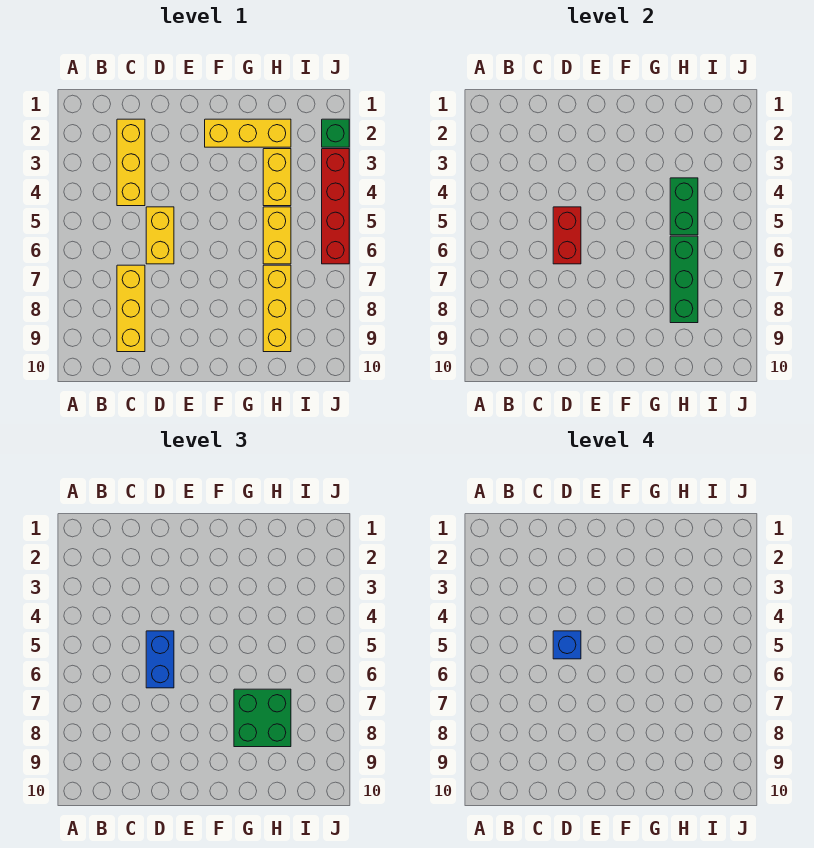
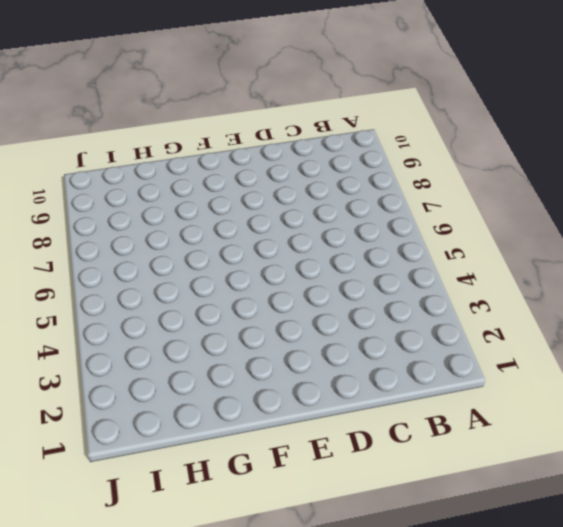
none -> yellow 1x3 brick [117,119,145,206]
none -> yellow 1x3 brick [117,265,145,352]
none -> yellow 1x2 brick [146,207,174,264]

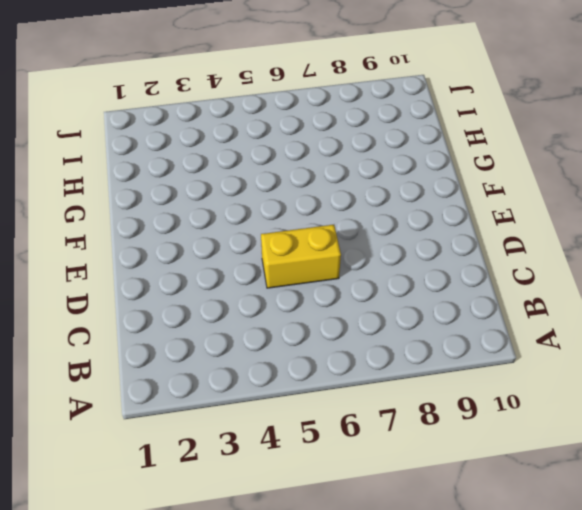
none -> yellow 1x3 brick [117,119,145,206]
none -> yellow 1x3 brick [117,265,145,352]
none -> yellow 1x3 brick [205,119,291,147]

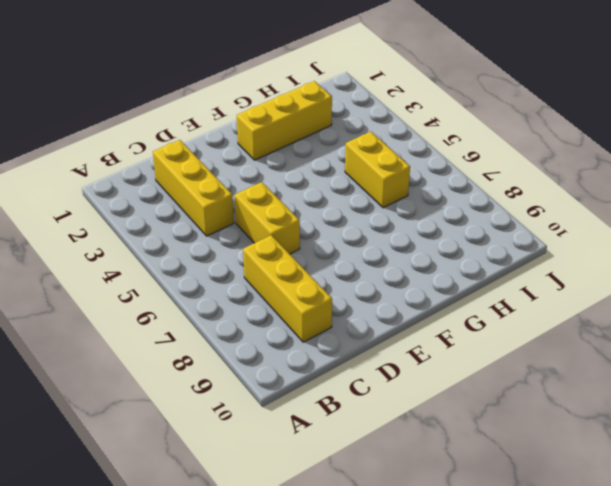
none -> yellow 1x2 brick [263,149,291,206]
none -> yellow 1x3 brick [263,265,291,352]
none -> green 1x1 brick [322,119,349,147]

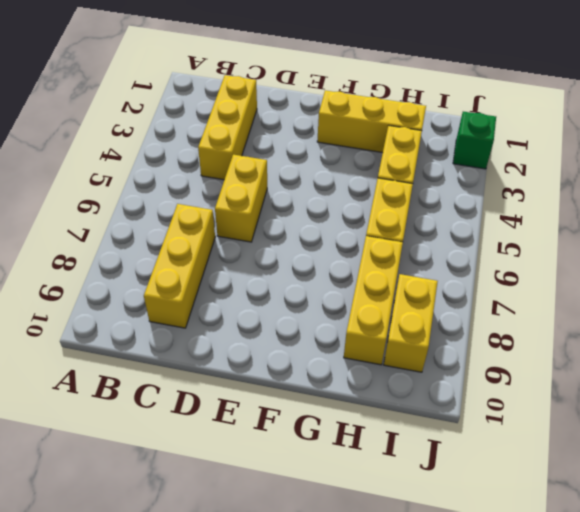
yellow 1x2 brick [384,274,438,372] -> none
none -> red 1x4 brick [322,149,349,264]
none -> red 1x2 brick [553,207,581,264]
none -> green 1x2 brick [670,178,698,235]

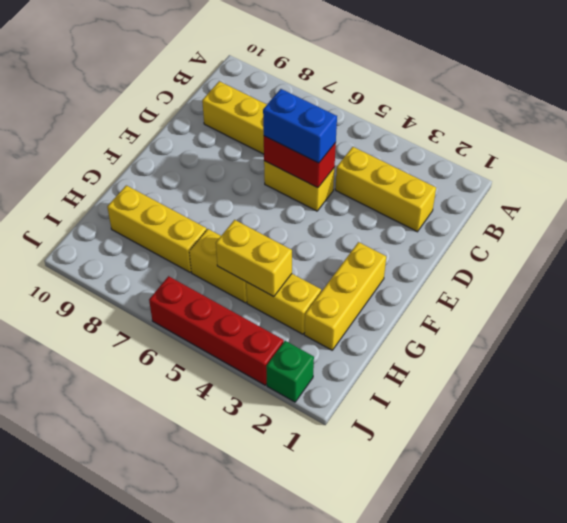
yellow 1x2 brick [216,220,292,297] -> green 1x2 brick [670,178,698,235]
none -> green 1x3 brick [670,236,698,323]
none -> green 2x2 brick [234,689,291,747]
none -> blue 1x1 brick [553,631,581,659]

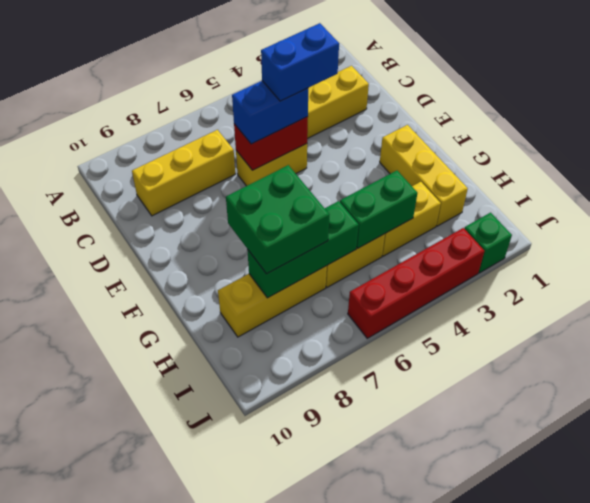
blue 1x2 brick [261,23,339,101] -> blue 1x1 brick [553,631,581,659]

